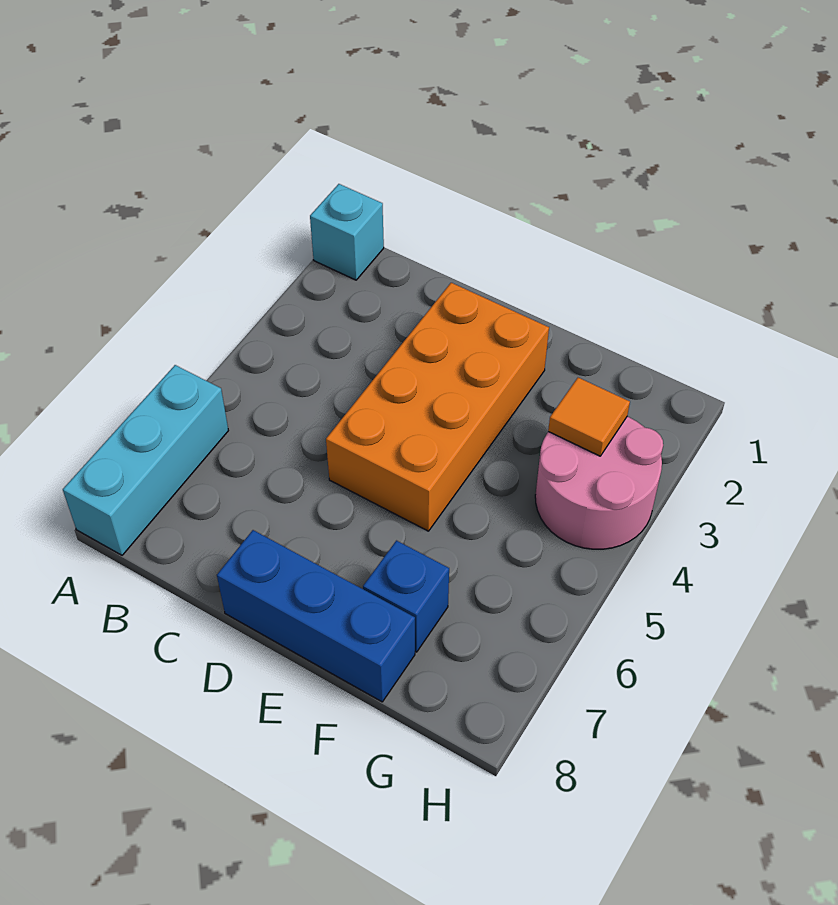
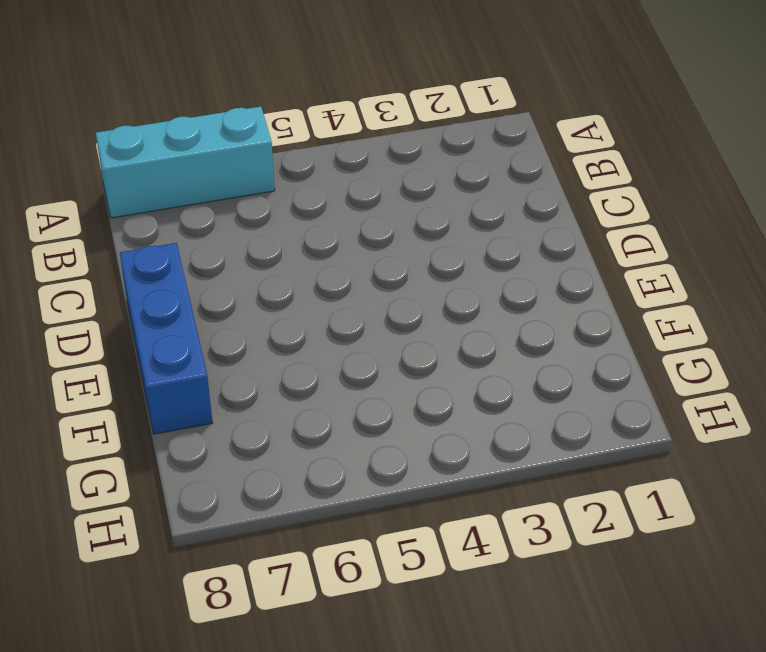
none -> cyan 1x1 brick [310,184,384,280]
none -> orange 2x4 brick [326,283,549,531]

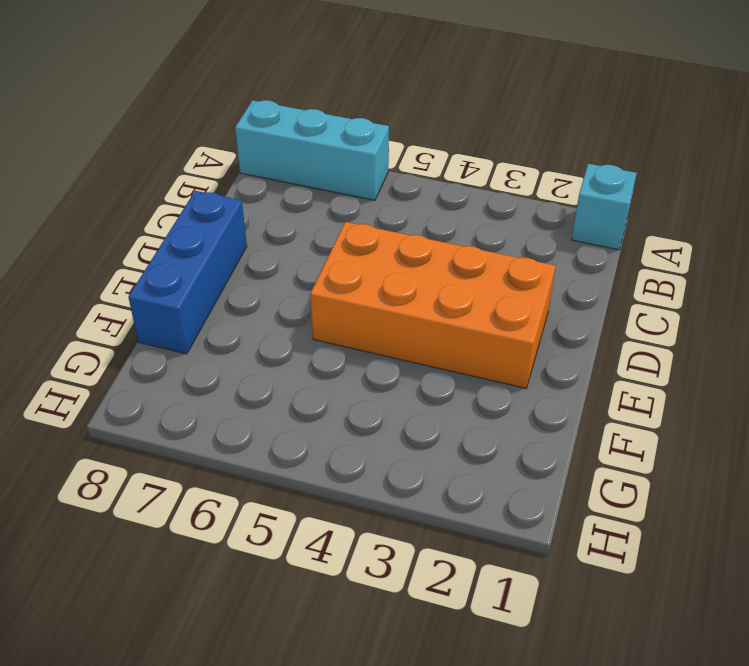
none -> blue 1x1 brick [363,541,449,652]
none -> pink 2x2 round brick [535,417,663,549]

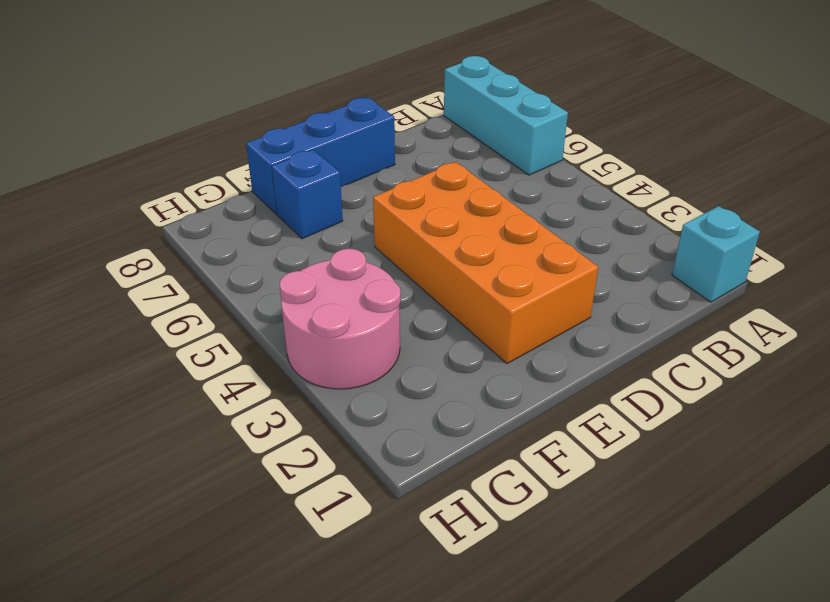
none -> orange 1x1 tile [548,378,630,456]

